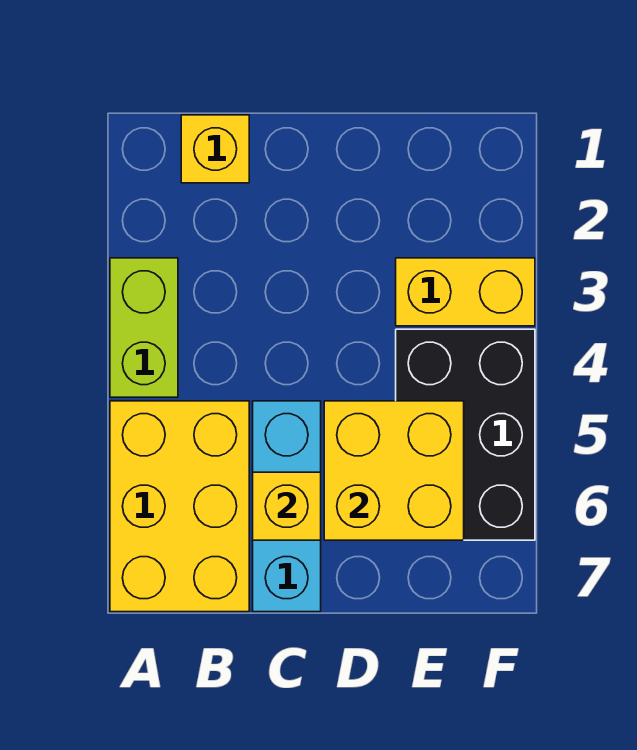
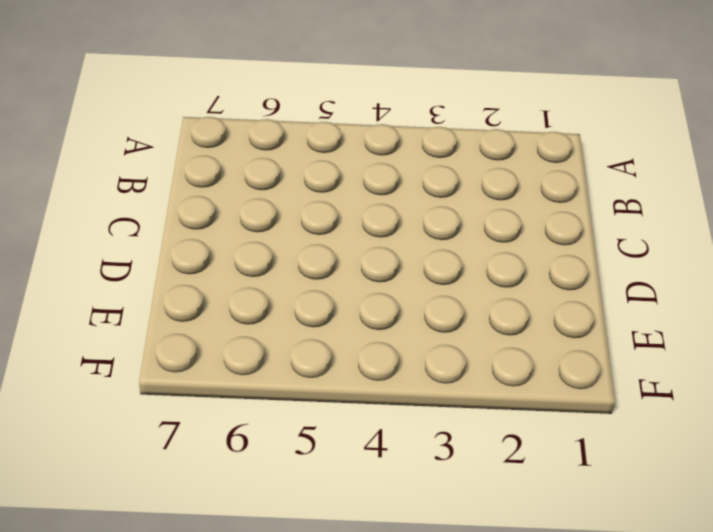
none -> lime 1x2 brick [110,258,178,397]
none -> yellow 2x3 brick [110,401,249,612]

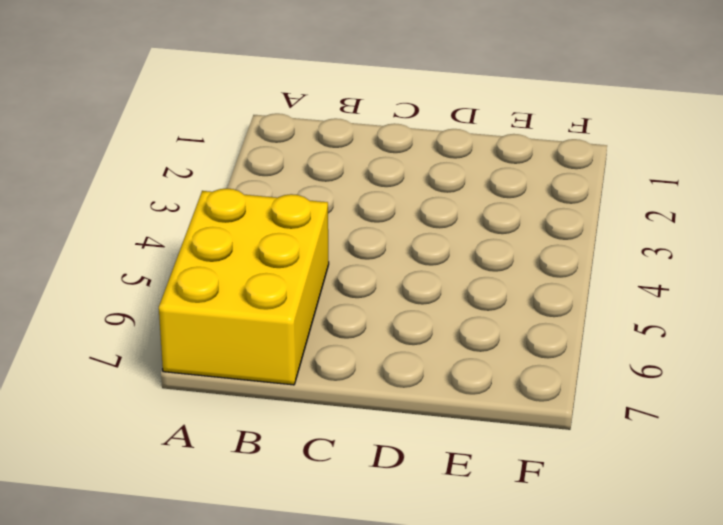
none -> lime 1x2 brick [110,258,178,397]
none -> yellow 1x1 brick [181,115,249,183]

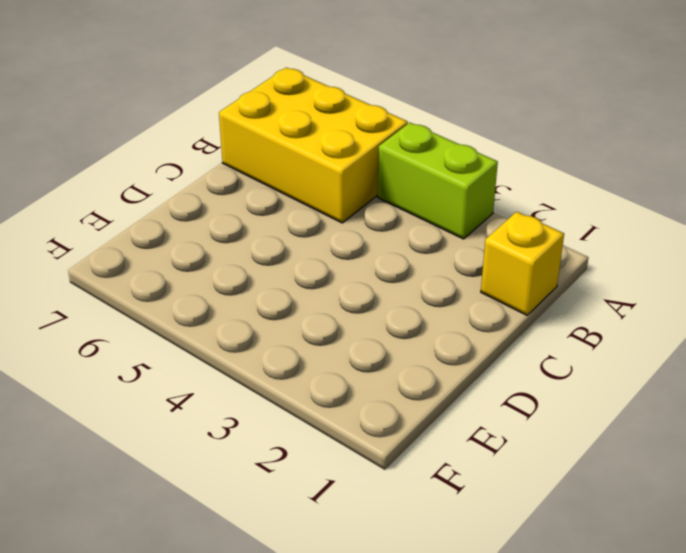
none -> cyan 1x3 brick [253,401,321,612]
none -> yellow 1x2 brick [396,258,535,326]

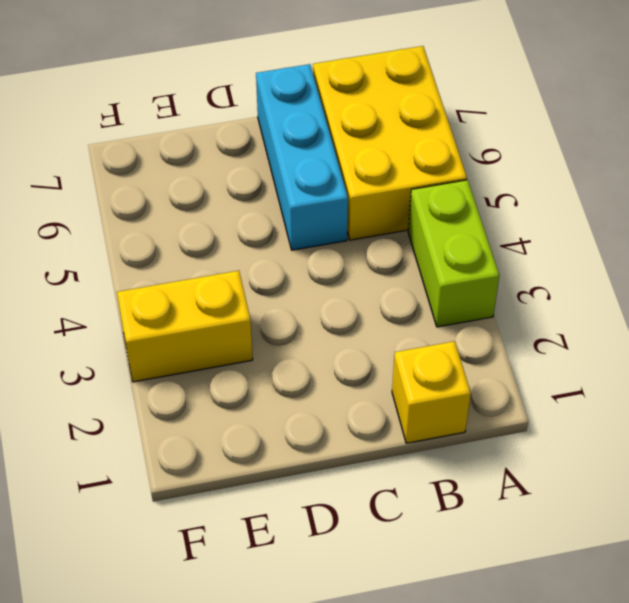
none -> black 2x3 brick [396,329,535,540]
none -> yellow 1x1 brick [253,472,321,540]

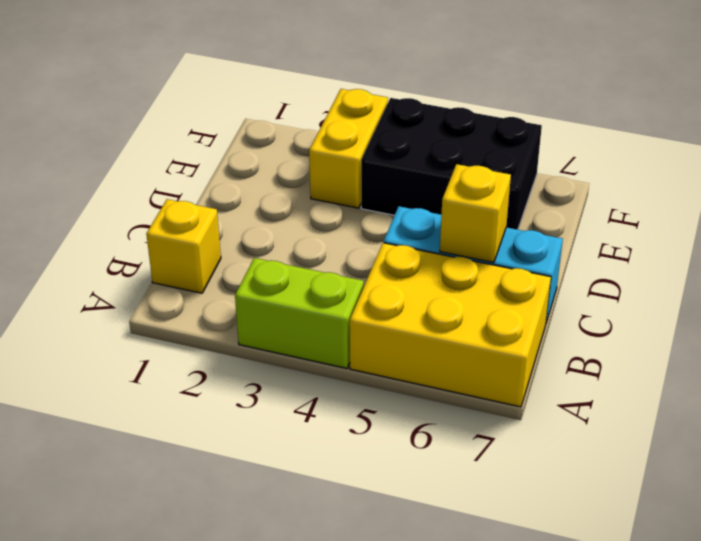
none -> yellow 2x2 brick [324,401,464,540]

